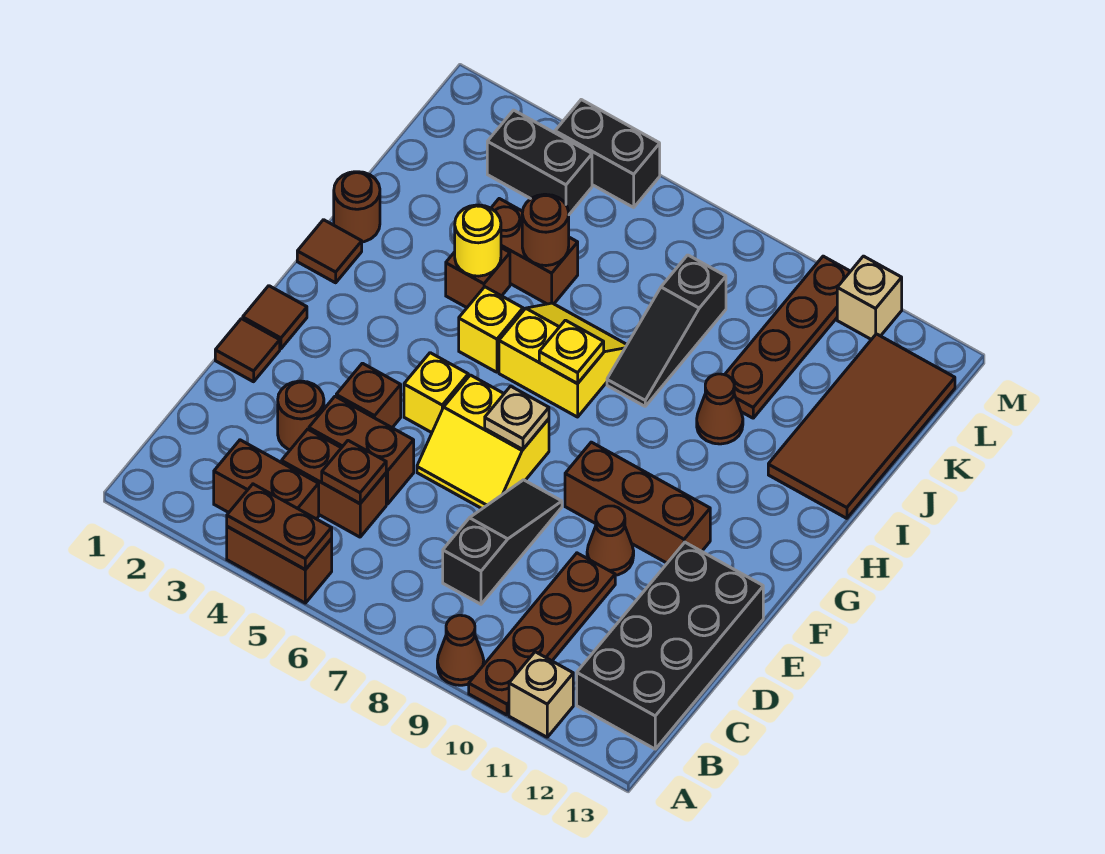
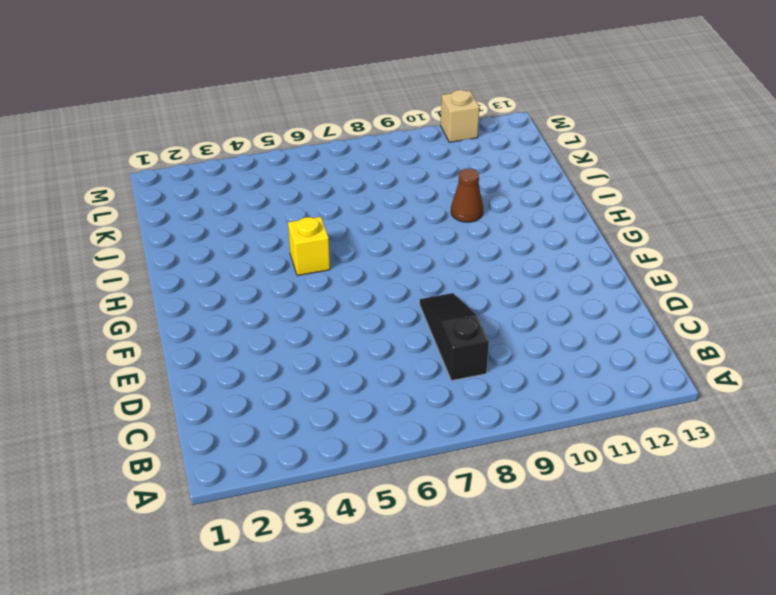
none -> brown 1x2 brick [227,527,332,603]
none -> brown 1x1 cone [437,615,484,685]
none -> brown 1x4 plate [469,553,615,715]
none -> tan 1x1 brick [509,652,573,737]

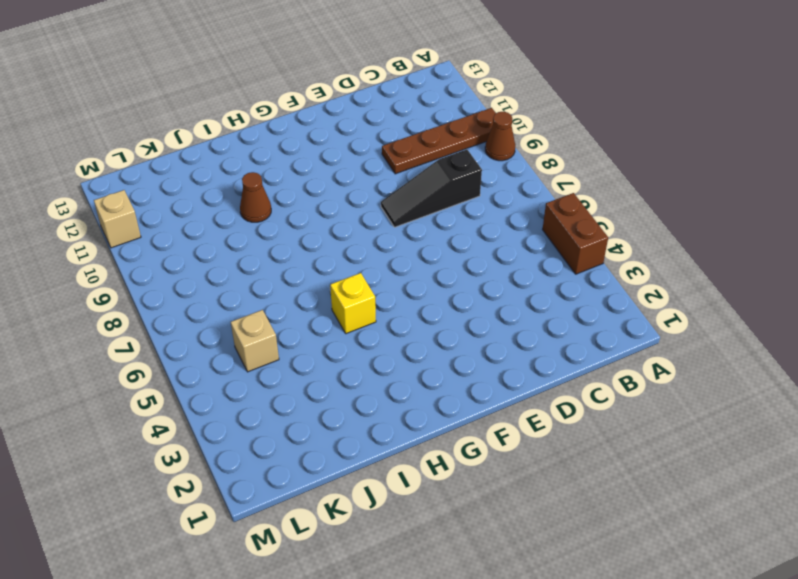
tan 1x1 brick [231,310,279,372] -> tan 1x1 brick moved to [509,652,573,737]
none -> brown 1x2 brick [214,440,319,519]
none -> black 2x4 brick [577,542,763,749]
none -> brown 1x2 brick [282,429,386,537]
none -> brown 1x1 round brick [278,381,324,450]

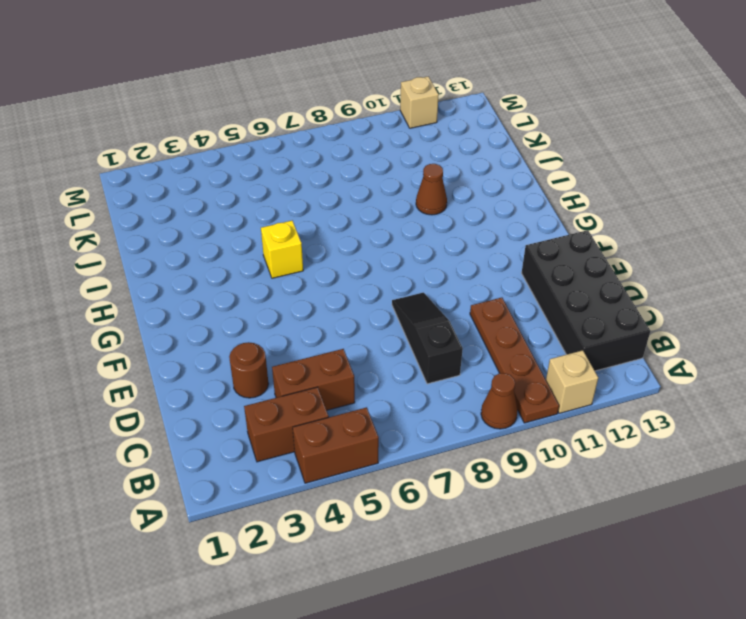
none -> brown 1x2 brick [309,396,414,504]
none -> brown 1x1 tile [215,319,280,382]
none -> brown 1x1 brick [336,363,401,428]
none -> yellow 2x2 slope [417,375,549,509]

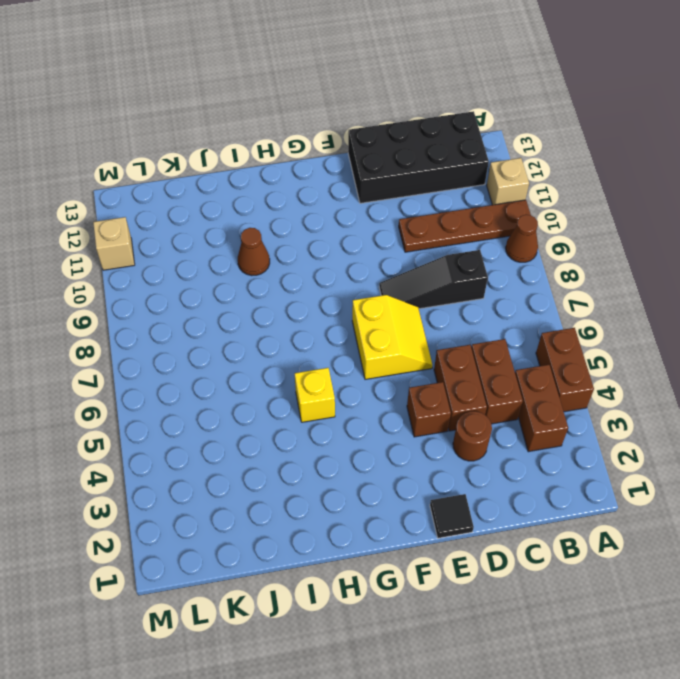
black 1x1 tile [430,494,474,538] -> brown 1x1 tile [215,319,280,382]
none -> brown 1x1 cone [587,506,634,575]
none -> brown 1x1 tile [243,286,307,349]
none -> yellow 1x1 brick [404,353,468,433]
none -> brown 1x3 brick [565,442,710,563]

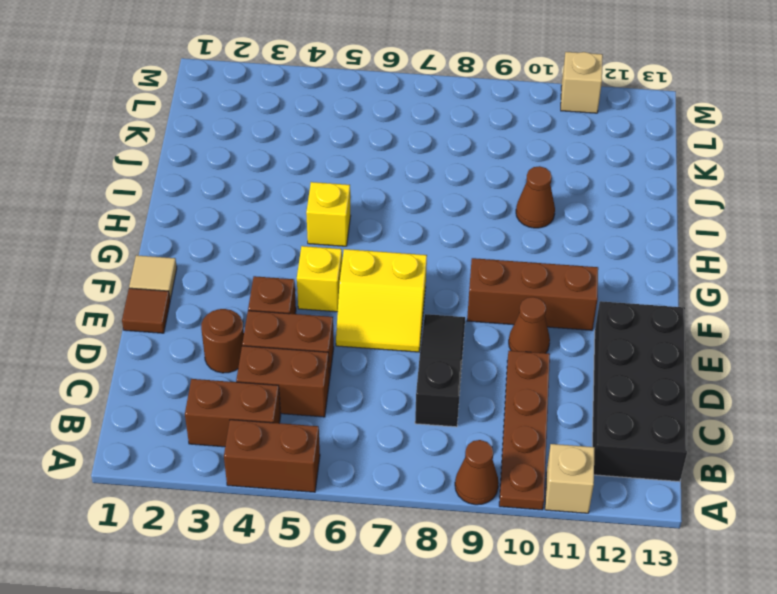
tan 1x1 tile [129,255,177,299] -> brown 1x1 tile [243,286,307,349]
none -> brown 1x1 tile [297,220,362,283]
none -> yellow 2x2 slope [499,303,627,417]
none -> brown 1x1 round brick [334,172,380,242]
none -> brown 1x1 brick [446,248,510,308]

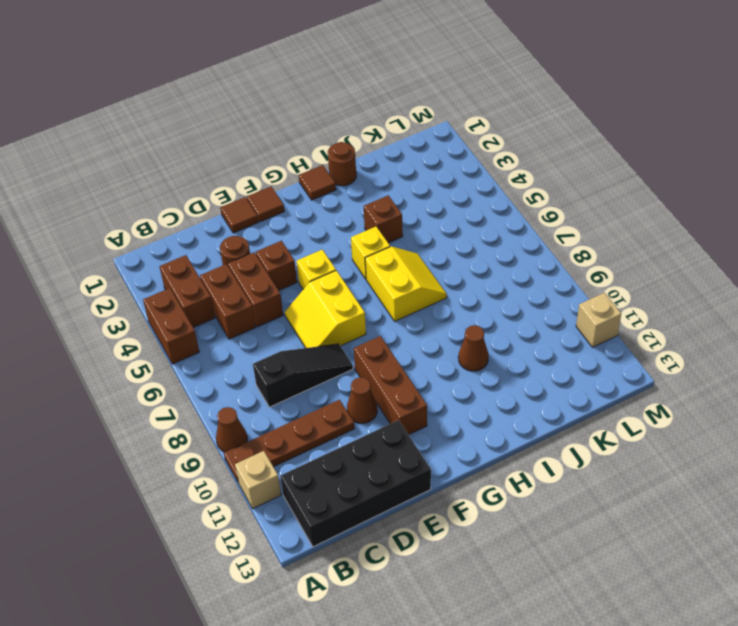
none -> black 1x3 slope [607,255,726,406]
none -> brown 2x4 tile [768,334,955,518]
none -> brown 1x2 brick [491,199,578,304]
none -> brown 1x4 plate [725,256,850,418]

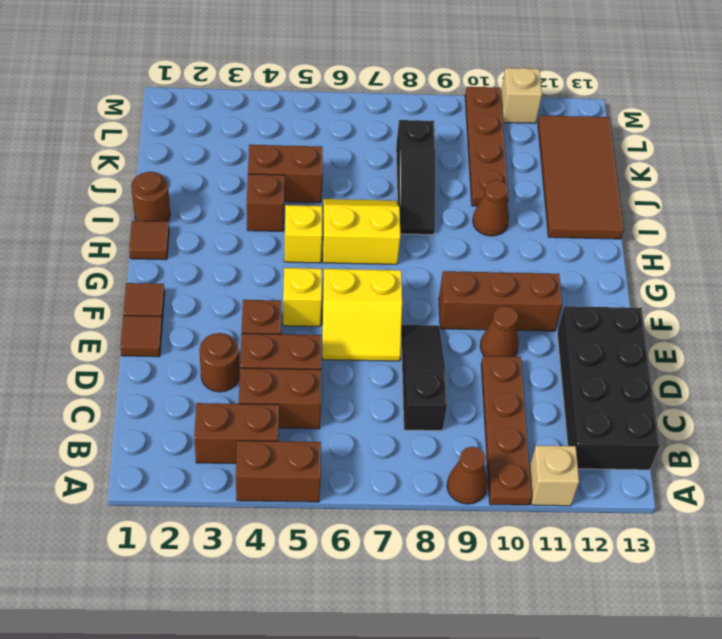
none -> black 1x2 brick [487,110,592,214]
none -> black 1x2 brick [555,100,660,207]
none -> brown 1x2 plate [227,484,332,570]
none -> brown 1x1 plate [322,441,386,504]

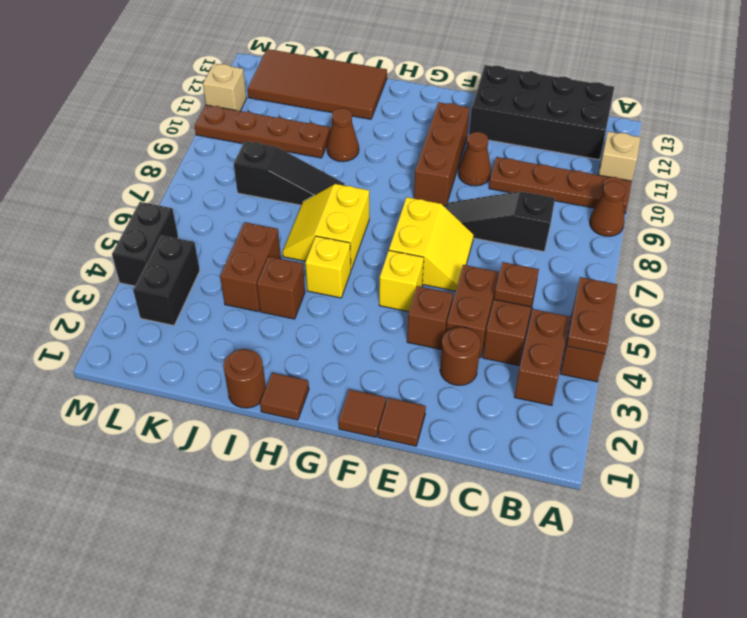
none -> tan 1x1 plate [485,386,549,449]
none -> yellow 1x1 plate [539,320,604,384]
none -> yellow 1x1 round brick [455,205,501,276]
none -> brown 1x1 round brick [522,194,569,266]

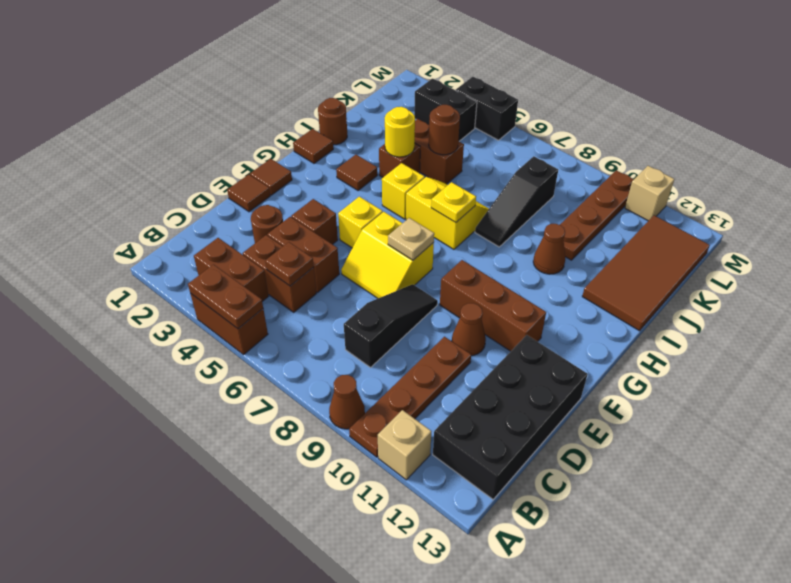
brown 1x1 tile [336,155,377,191] -> none

